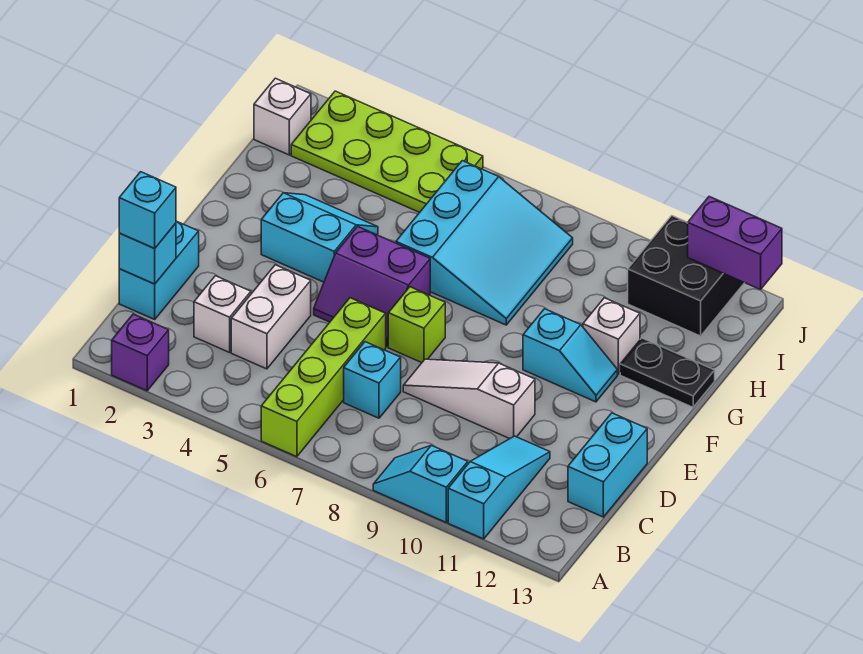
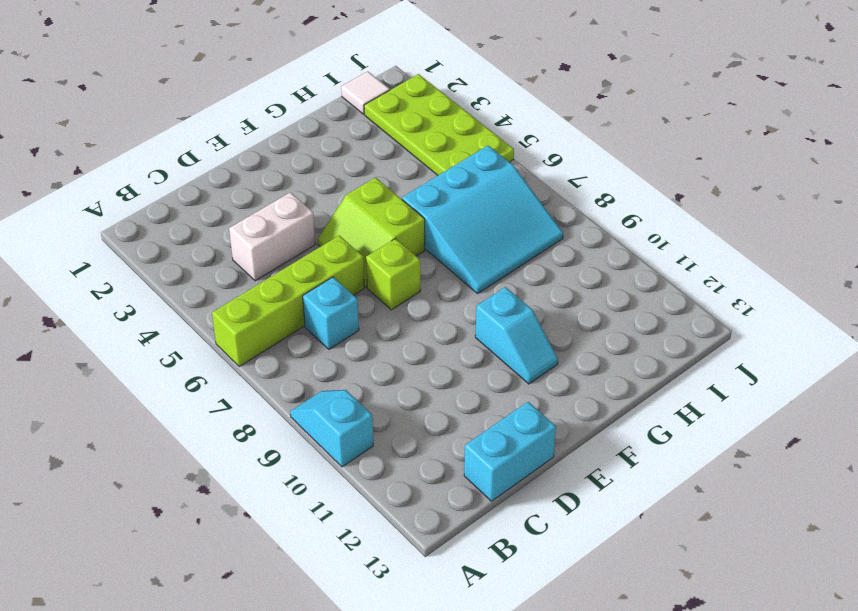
lime 2x2 slope [318,178,425,287] -> purple 2x2 slope [314,226,430,347]
white 1x1 tile [341,72,390,114] -> white 1x1 brick [254,78,311,155]
none -> purple 1x1 brick [112,314,169,391]
none -> cyan 1x3 slope [448,436,550,539]
none -> cyan 1x2 brick [119,221,199,319]

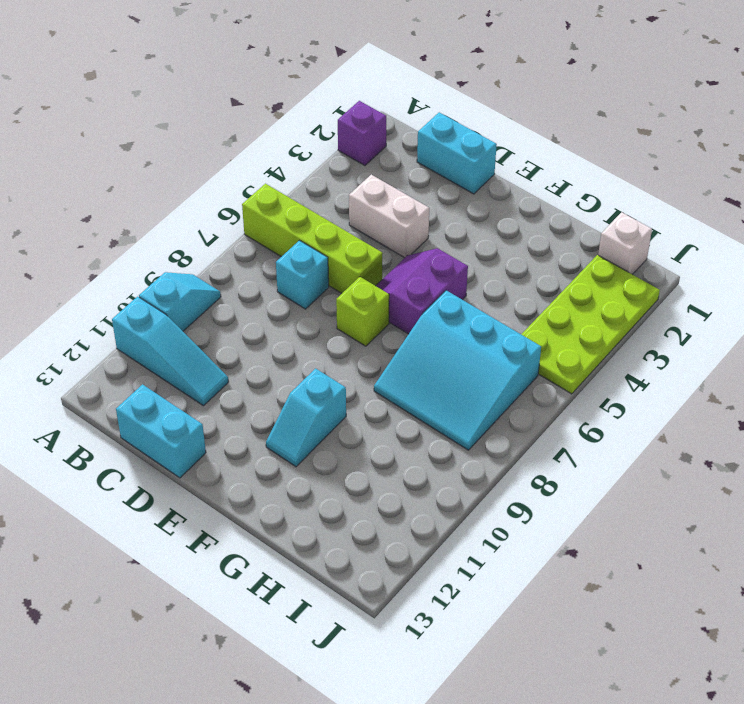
none -> white 1x1 brick [194,276,251,352]
none -> white 1x3 slope [403,359,535,439]
none -> cyan 2x2 slope [261,193,378,282]

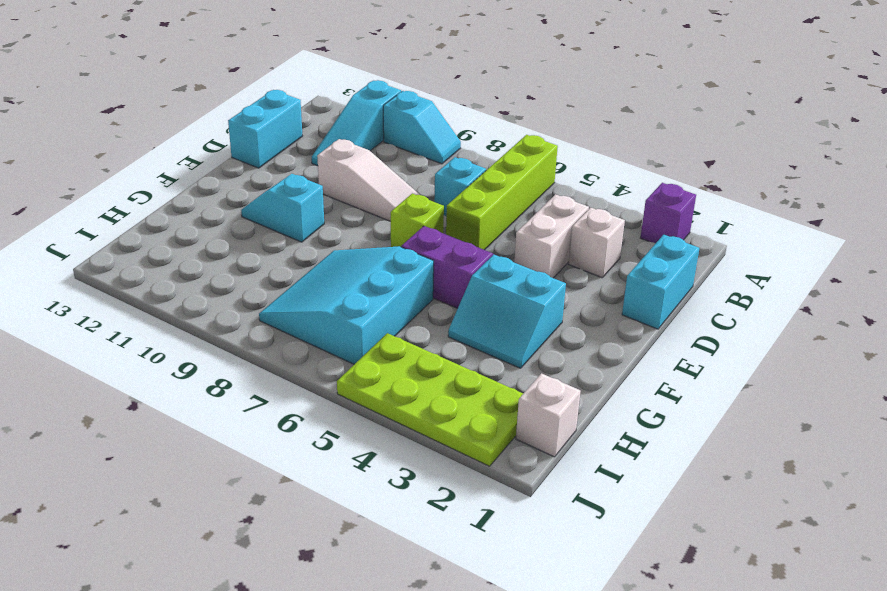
none -> white 1x1 brick [583,298,640,374]
none -> black 1x2 plate [620,338,715,407]
none -> black 2x2 brick [628,216,744,336]

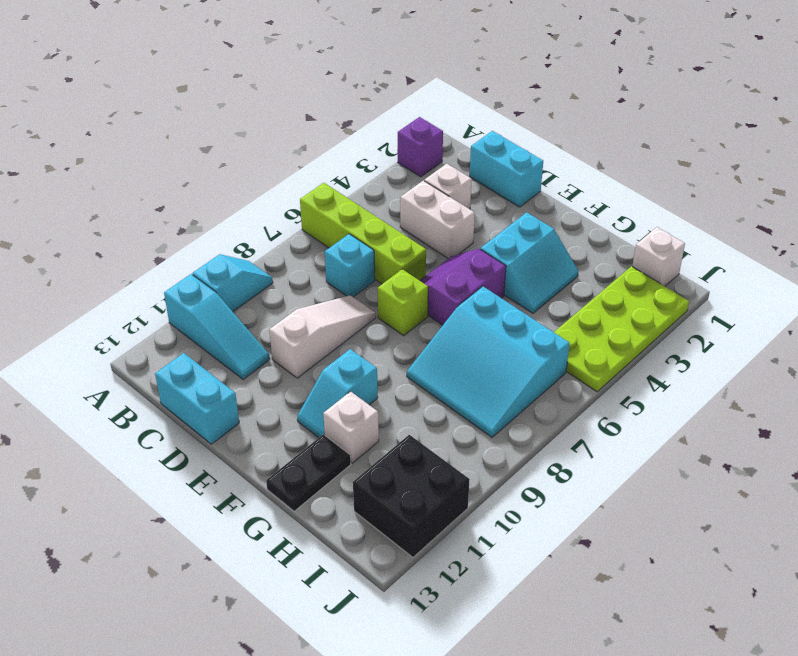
none -> cyan 1x1 brick [119,223,176,284]
none -> purple 1x2 brick [688,197,782,290]
none -> cyan 1x1 brick [119,172,176,248]

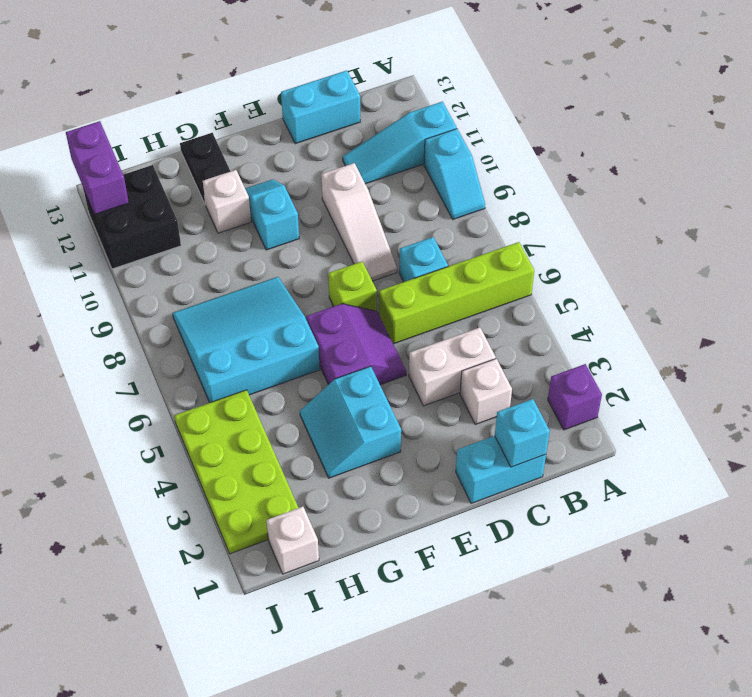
none -> cyan 1x1 brick [119,172,176,248]

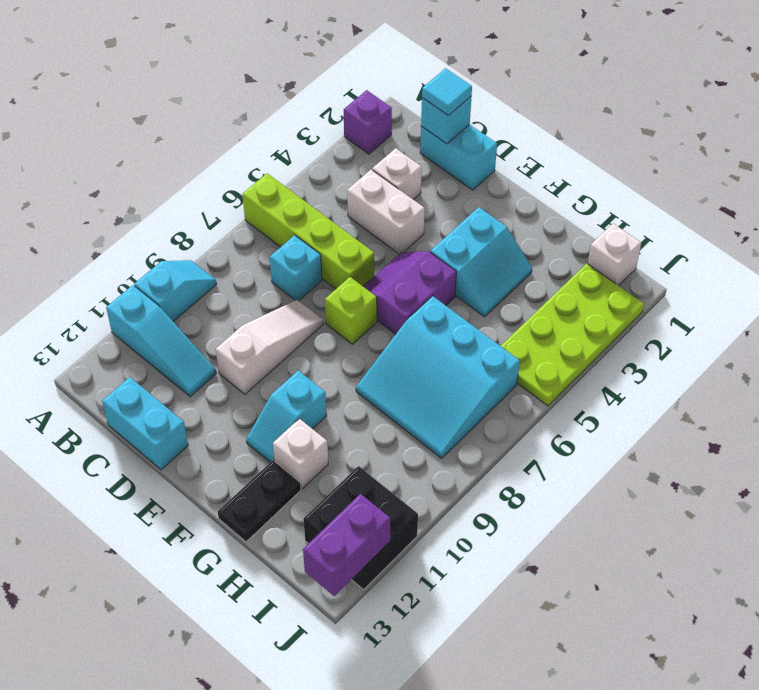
cyan 1x1 tile [422,68,472,116] -> cyan 1x1 brick [119,172,176,248]

